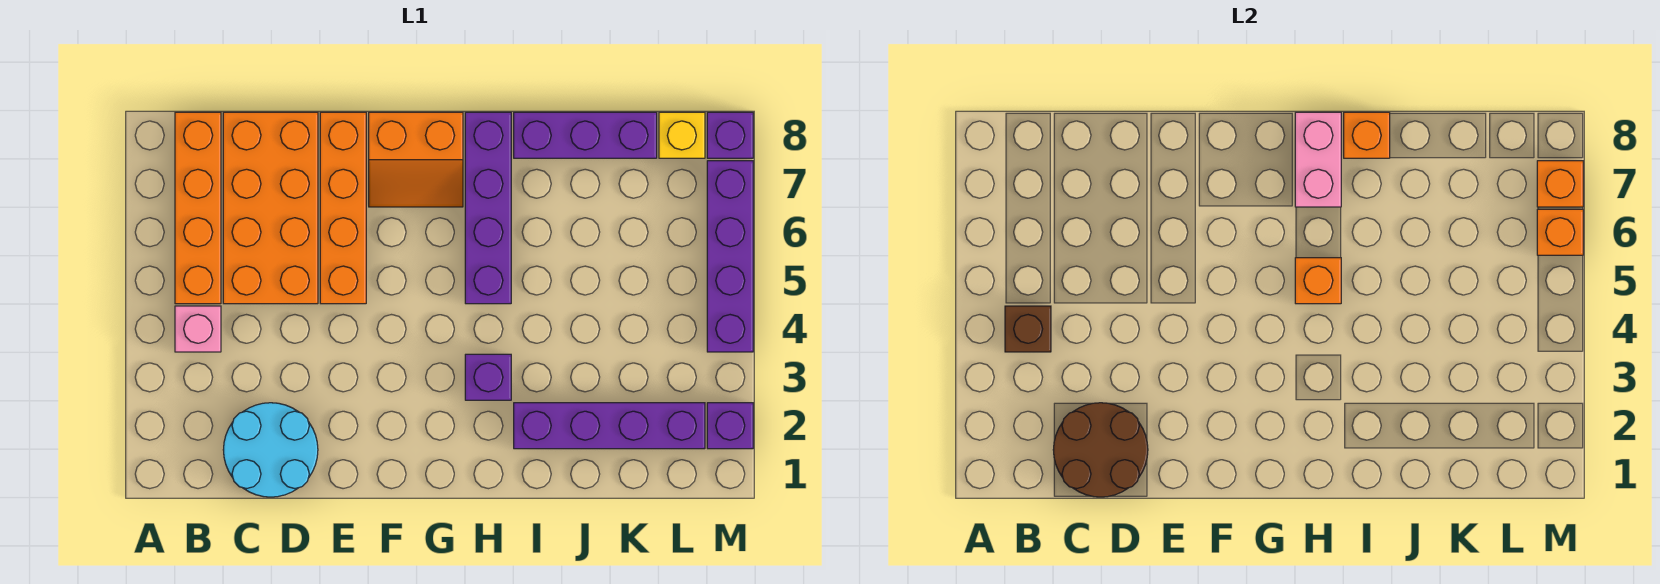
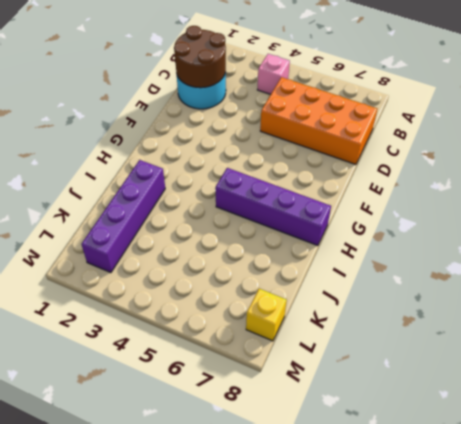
none -> orange 1x4 brick [175,112,221,304]
none -> orange 1x4 brick [320,112,366,304]
none -> orange 2x2 slope [369,112,463,207]

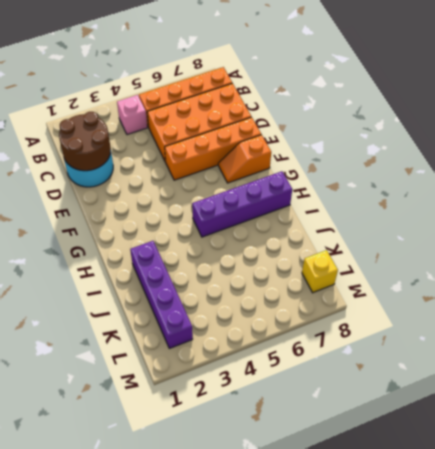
orange 1x2 slope [218,135,271,183] -> orange 2x2 slope [369,112,463,207]
none -> purple 1x1 brick [465,354,511,400]
none -> purple 1x3 brick [514,112,657,158]
none -> purple 1x1 brick [707,403,753,449]

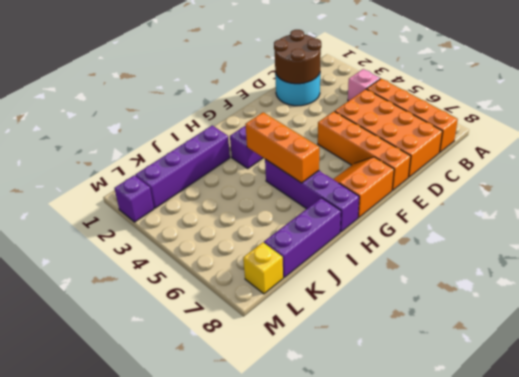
orange 1x3 brick [245,112,319,183] -> orange 1x1 brick [1295,258,1341,304]
none -> purple 1x4 brick [707,161,753,352]
none -> purple 1x1 brick [707,112,753,158]
none -> brown 1x1 brick [1005,306,1051,352]

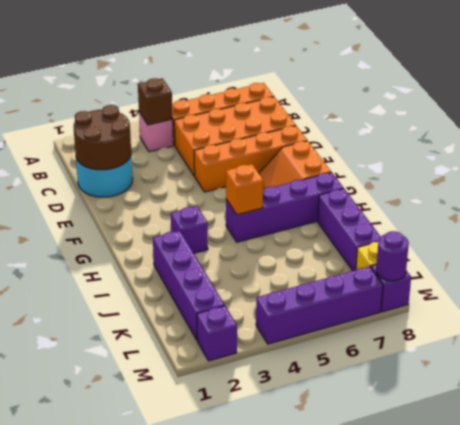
purple 1x1 round brick [376,231,409,281] -> none
none -> pink 1x2 brick [1295,112,1341,207]
none -> orange 1x1 brick [1344,112,1390,158]
none -> orange 1x1 brick [1537,209,1583,255]

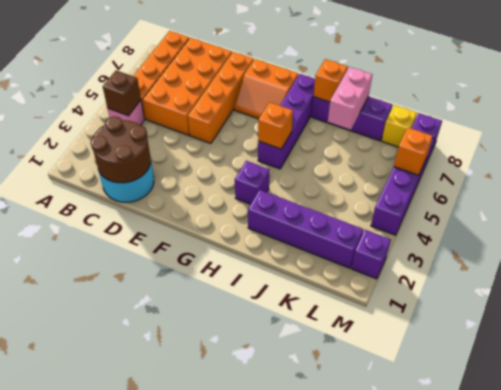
pink 1x2 brick [328,67,372,130] -> pink 1x2 brick moved to [1295,112,1341,207]
none -> orange 1x1 brick [1537,161,1583,207]

